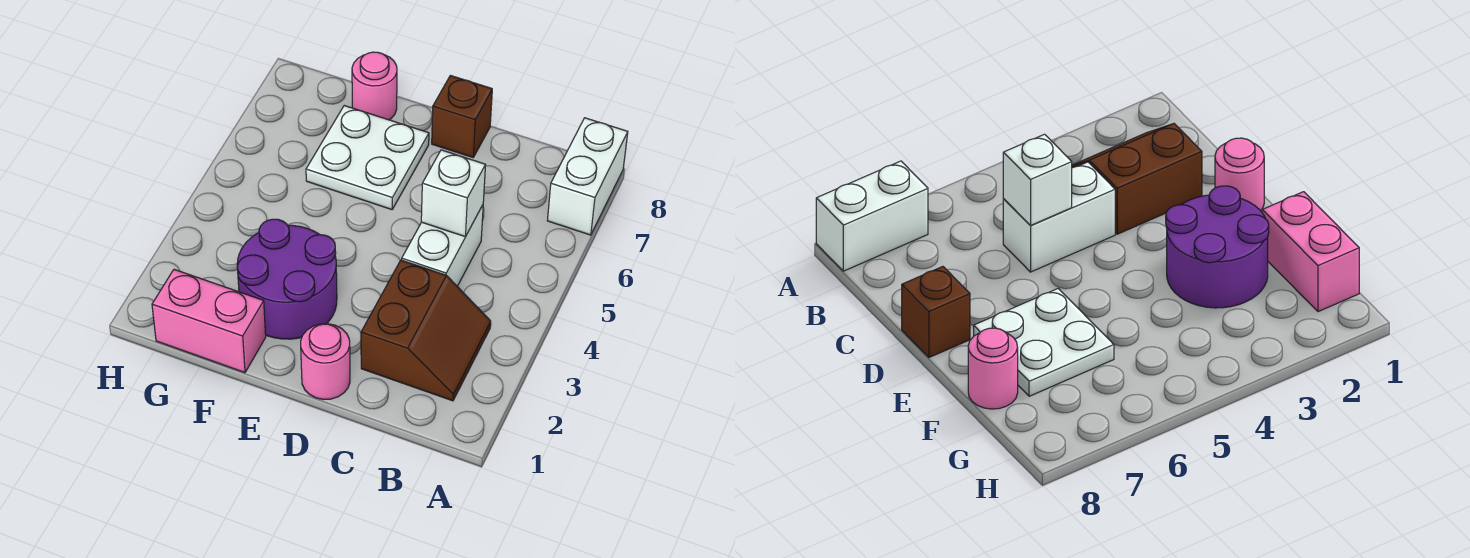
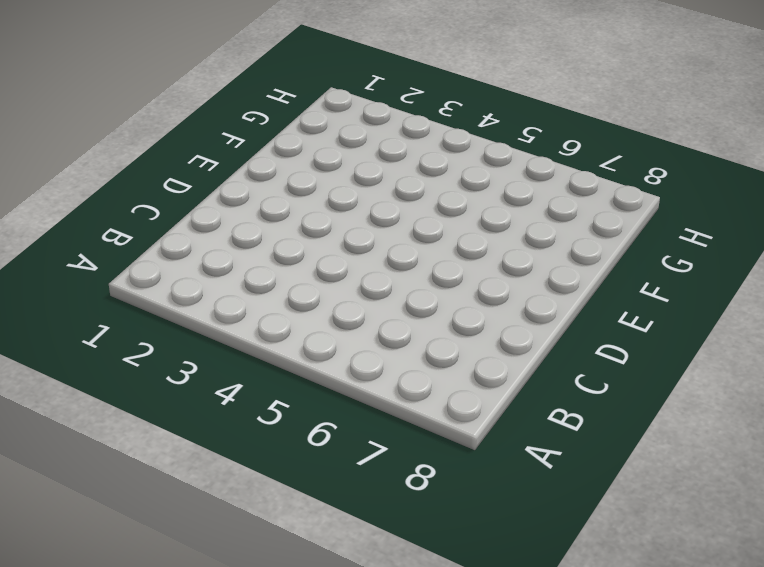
none -> white 1x2 brick [547,118,628,235]
none -> brown 2x2 slope [361,260,491,401]

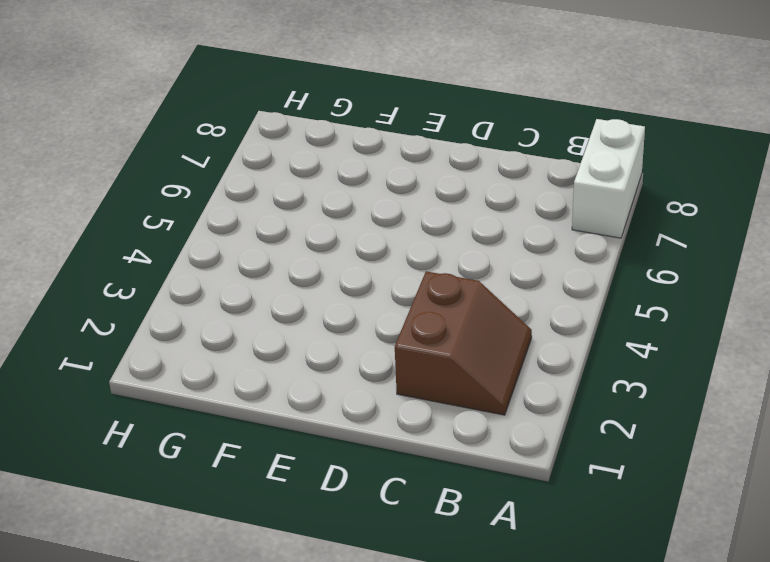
none -> white 1x2 brick [402,205,483,286]
none -> pink 1x1 round brick [301,324,350,400]

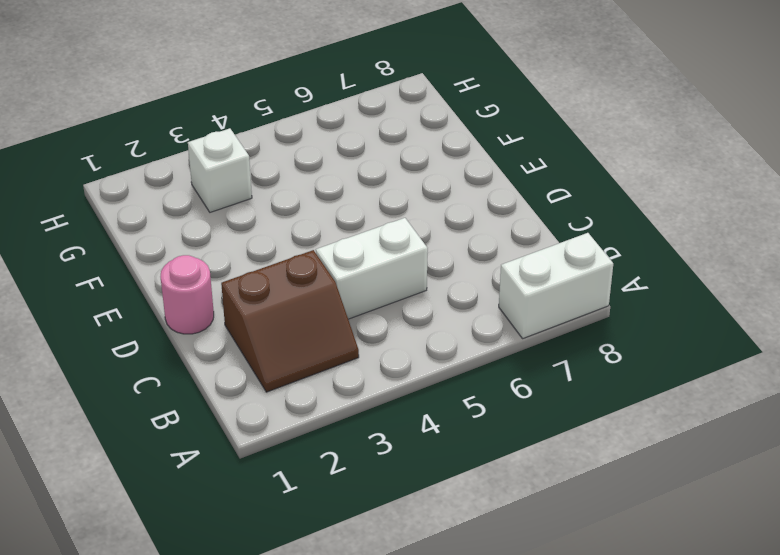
white 1x1 brick [188,128,252,212] -> white 1x1 brick moved to [421,150,486,237]
none -> brown 1x1 brick [432,76,492,157]
none -> purple 2x2 round brick [237,219,337,339]

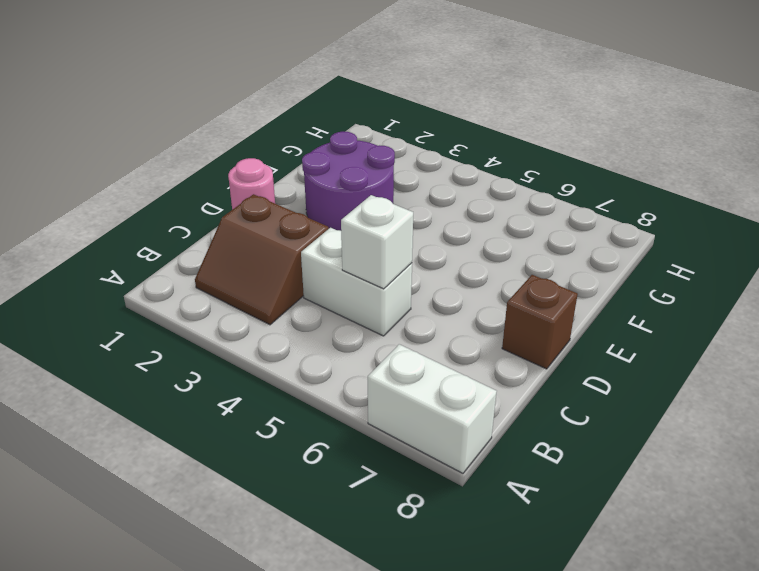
none -> white 2x2 plate [306,106,429,210]
none -> pink 1x2 brick [152,269,266,373]

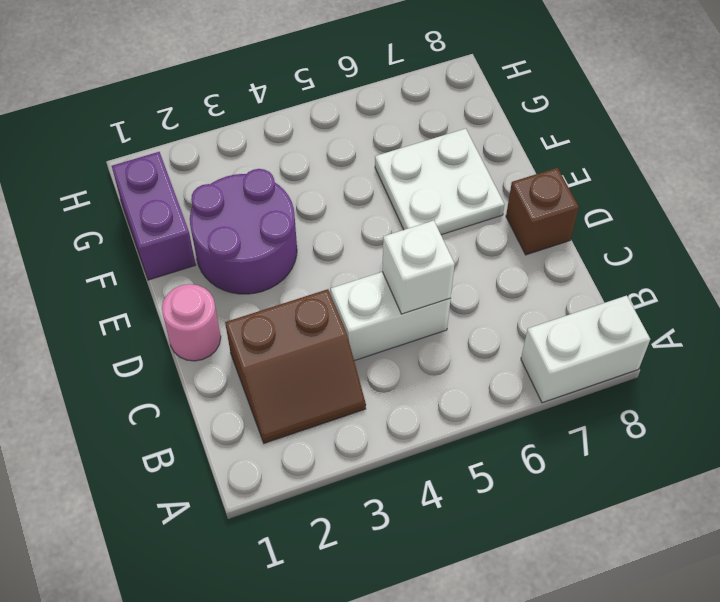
purple 1x2 brick [112,152,196,280] -> pink 1x2 brick [152,269,266,373]
none -> pink 1x1 round brick [352,52,397,120]

